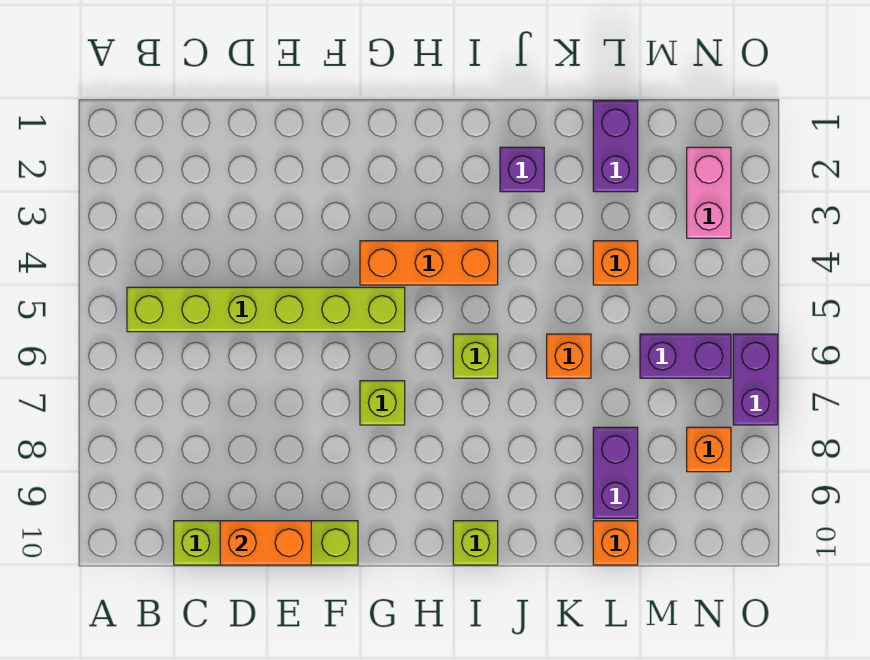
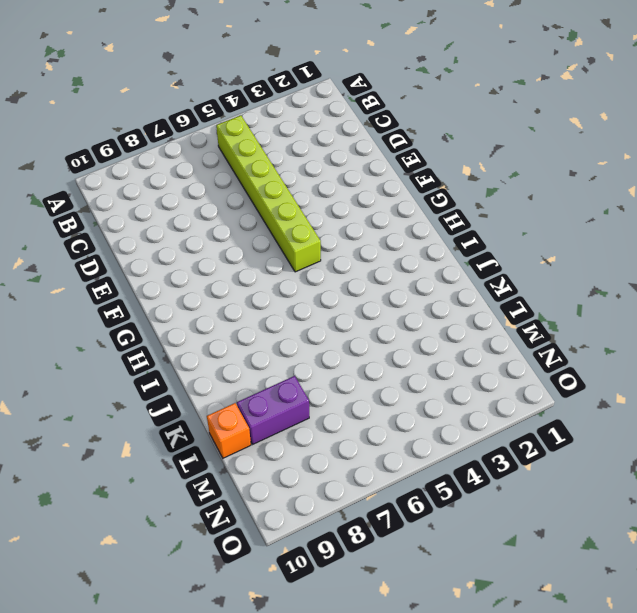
none -> lime 1x4 brick [174,521,358,565]
none -> orange 1x3 brick [360,241,498,285]
none -> lime 1x1 brick [360,381,405,425]

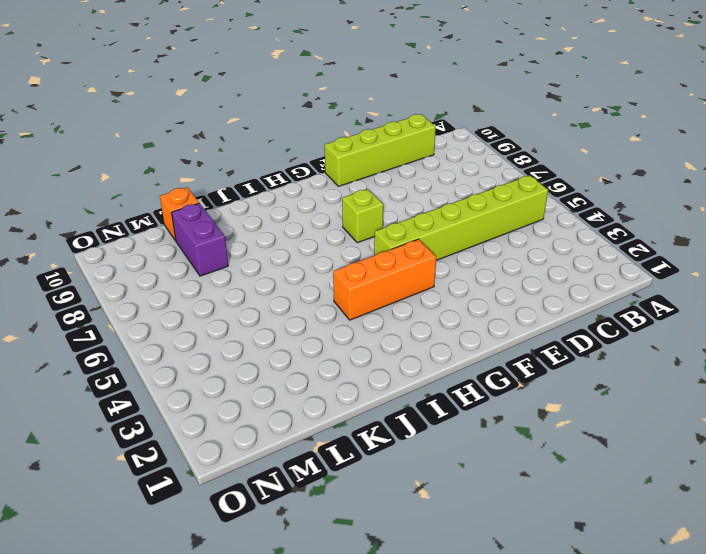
none -> lime 1x1 brick [453,334,498,378]
none -> lime 1x1 brick [453,521,498,565]
none -> purple 1x1 brick [500,147,544,192]

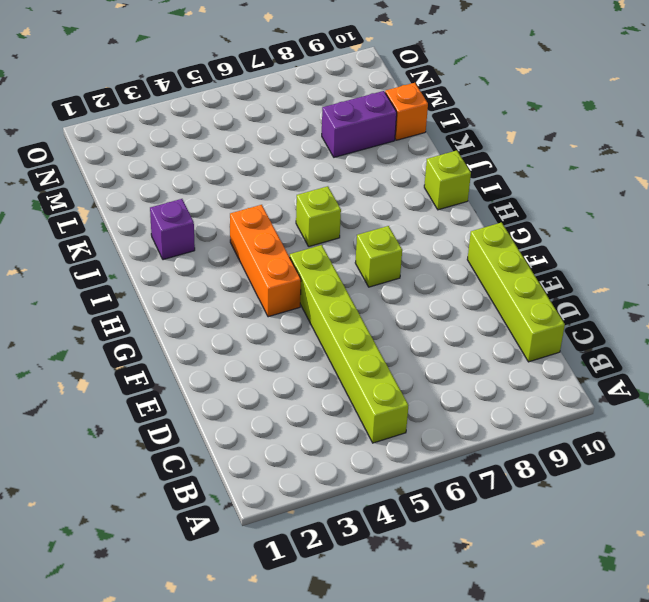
none -> orange 1x1 brick [547,334,591,378]
none -> purple 1x2 brick [593,101,638,192]
none -> orange 1x1 brick [593,241,638,285]

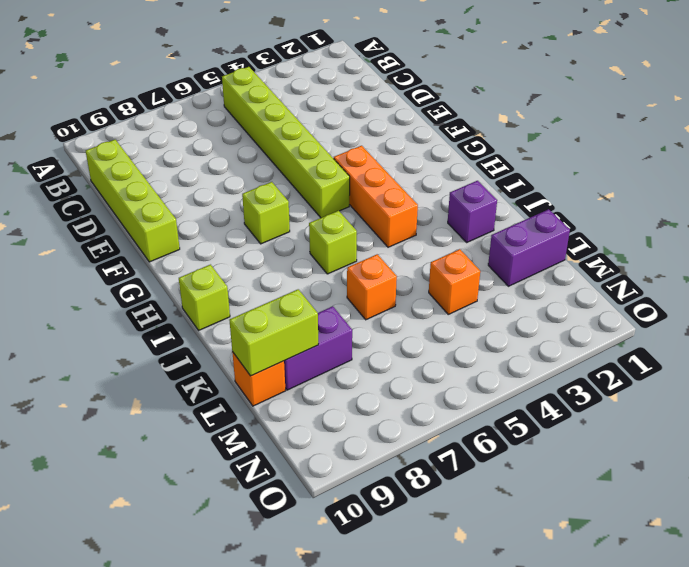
lime 1x2 brick [229,289,318,376] -> none
none -> purple 1x2 brick [640,334,731,378]
none -> pink 1x2 brick [687,147,731,238]
none -> orange 1x1 brick [687,427,731,472]

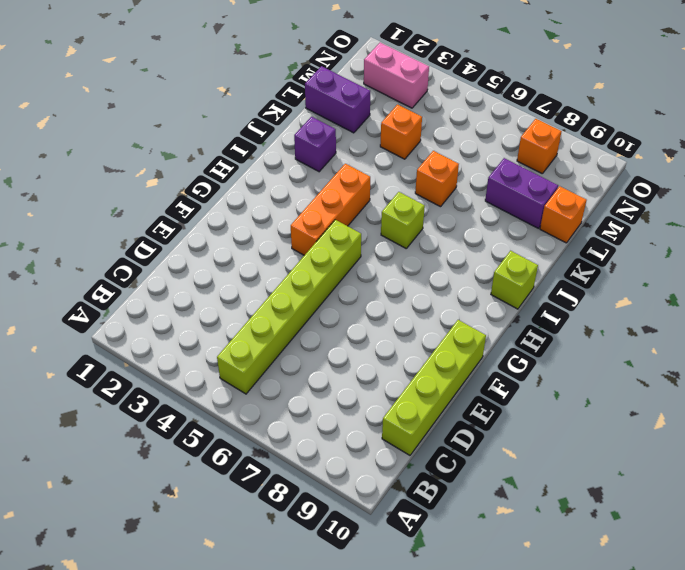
none -> lime 1x1 brick [360,381,405,425]
none -> purple 1x2 brick [640,334,731,378]
none -> purple 1x2 brick [733,334,778,425]

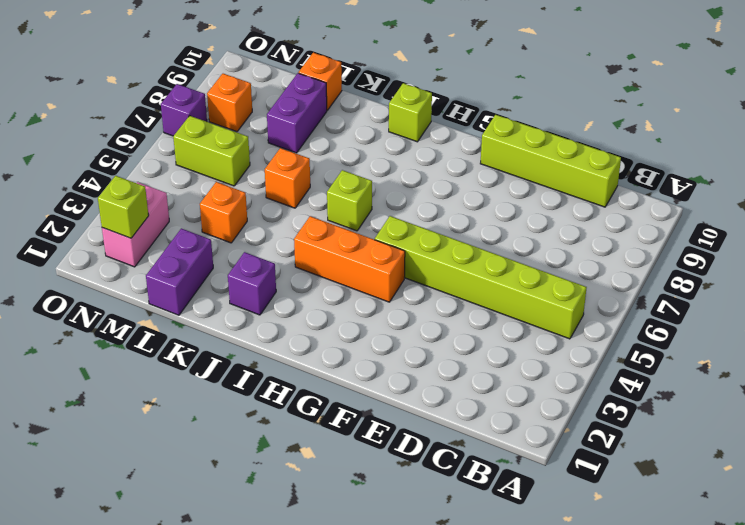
lime 1x2 brick [173,116,250,186] -> purple 1x2 brick [640,334,731,378]
lime 1x1 brick [98,176,149,238] -> lime 1x1 brick moved to [360,381,405,425]
purple 1x1 brick [161,84,207,136] -> purple 1x2 brick [733,334,778,425]
none -> orange 1x2 brick [220,521,311,565]

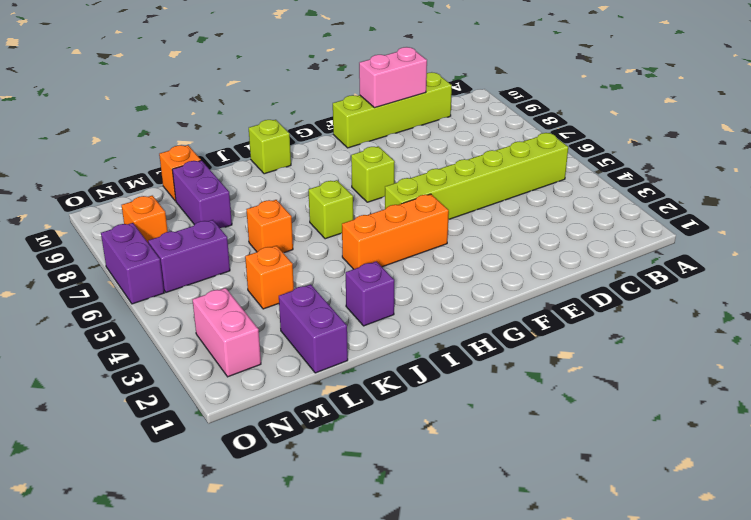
pink 1x2 brick [359,47,427,108] -> orange 1x2 brick [220,521,311,565]

